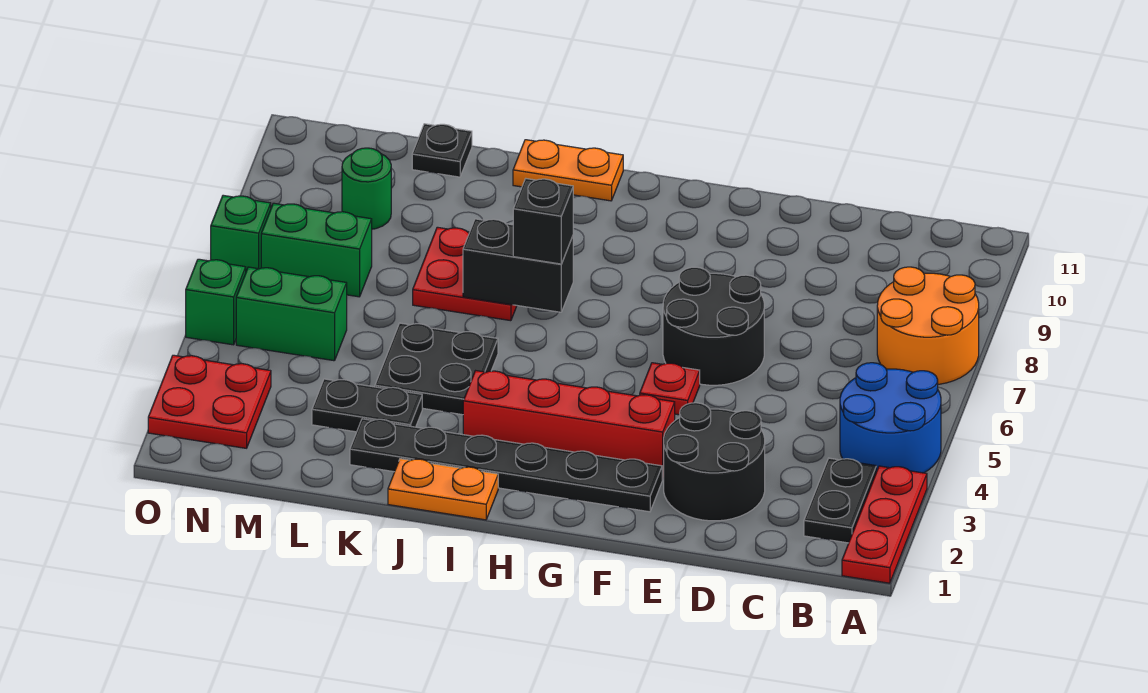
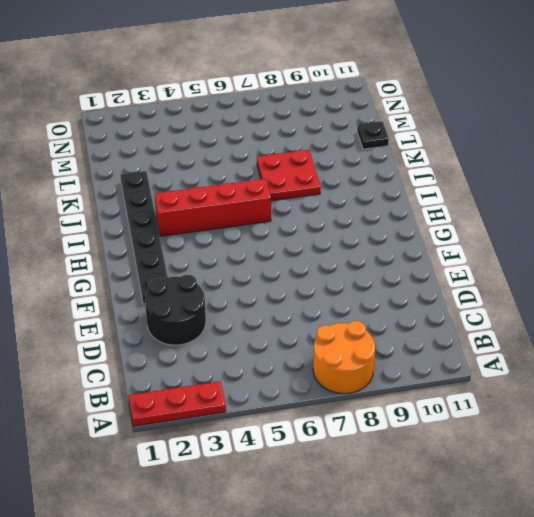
red 1x4 brick [154,179,271,236] -> red 1x4 brick turned to [463,371,675,480]
none -> blue 2x2 round brick [840,363,941,473]
none -> black 1x2 plate [804,458,876,543]
none -> black 2x2 round brick [663,267,764,385]

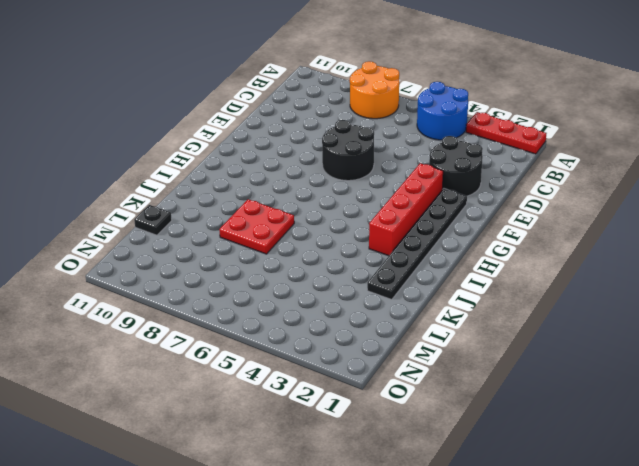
none -> black 1x2 plate [804,458,876,543]
none -> red 1x1 plate [640,363,700,415]
none -> orange 1x2 plate [388,459,498,520]

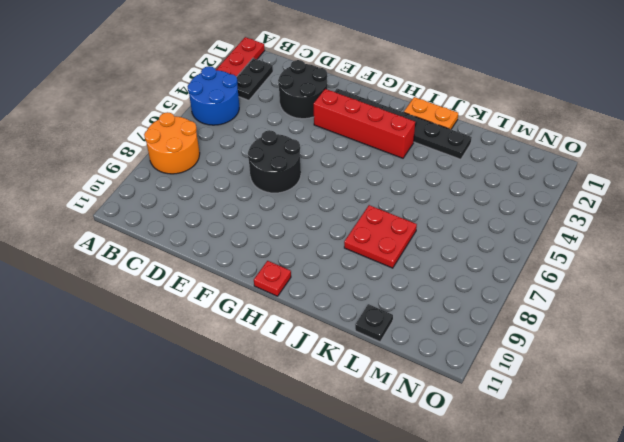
red 1x1 plate [254,261,291,296] -> red 1x1 plate moved to [640,363,700,415]
none -> orange 1x2 plate [513,140,623,201]
none -> black 2x2 plate [375,323,498,415]
none -> black 1x2 plate [312,379,422,432]

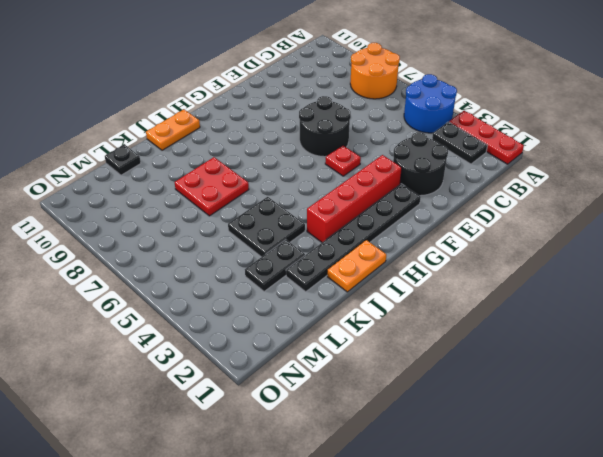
none -> green 1x2 brick [236,267,347,361]
none -> green 1x2 brick [261,203,372,297]
none -> green 1x1 round brick [342,148,391,229]

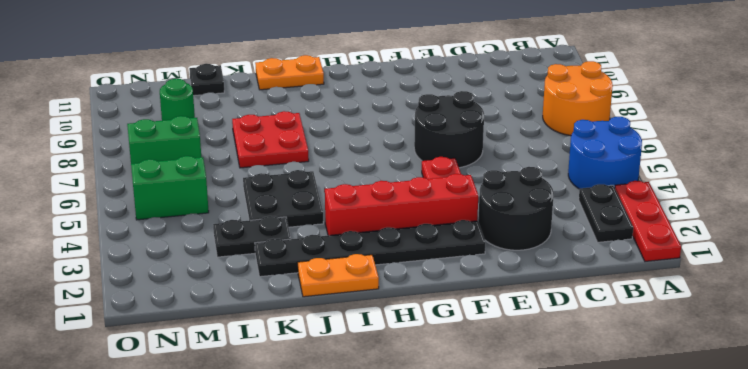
none -> red 2x2 plate [148,355,271,448]
none -> green 1x1 brick [186,259,246,345]
none -> green 1x1 brick [211,195,271,271]

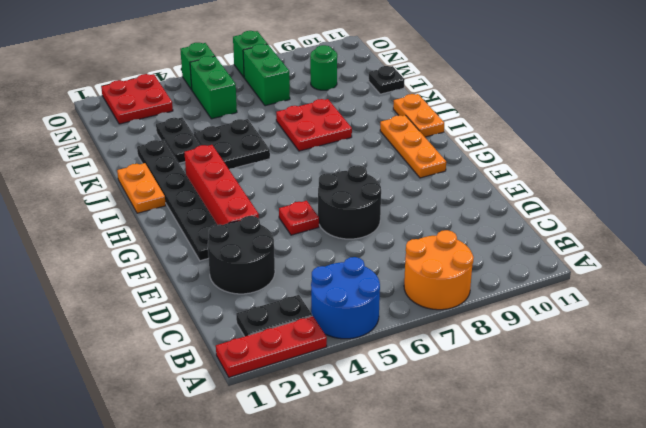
orange 1x3 plate [380,115,446,178] -> none
none -> black 1x2 brick [463,219,573,312]
none -> black 1x1 brick [513,179,573,264]

